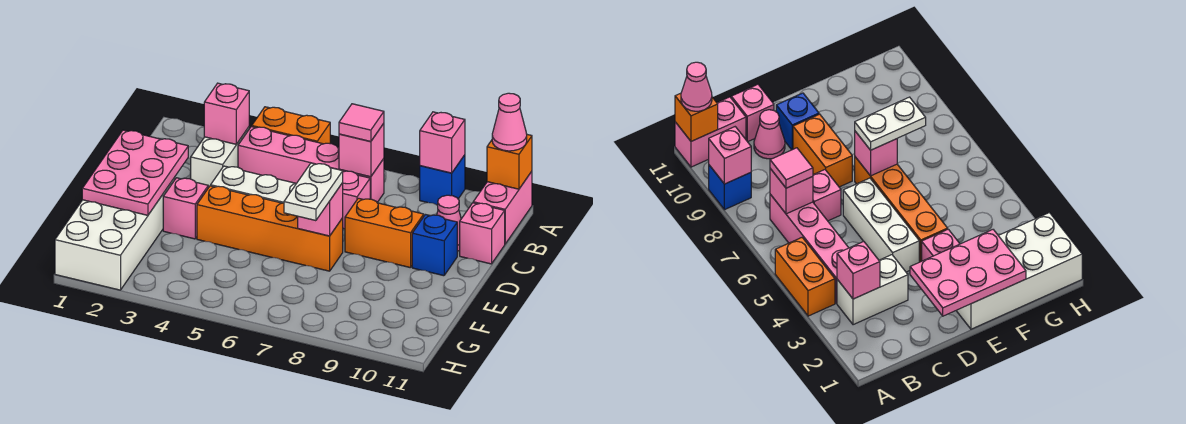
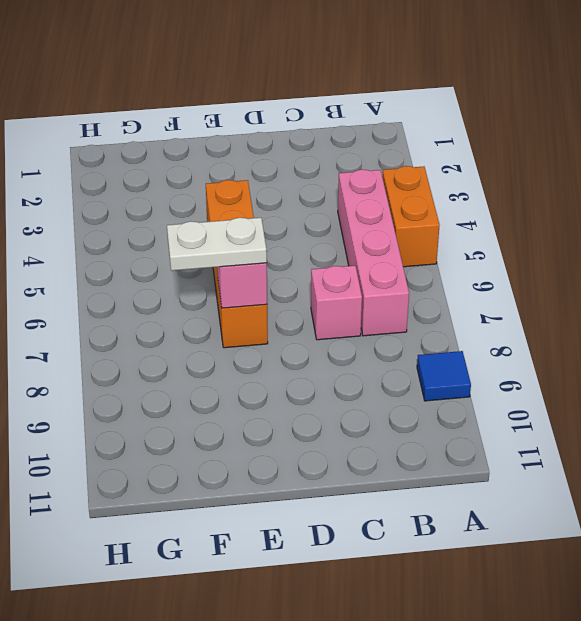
blue 1x1 tile [417,351,471,401] -> blue 1x1 brick [420,155,465,205]
none -> pink 1x2 brick [473,171,532,244]
none -> white 1x2 brick [191,127,249,188]
none -> pink 1x1 cone [437,195,461,251]

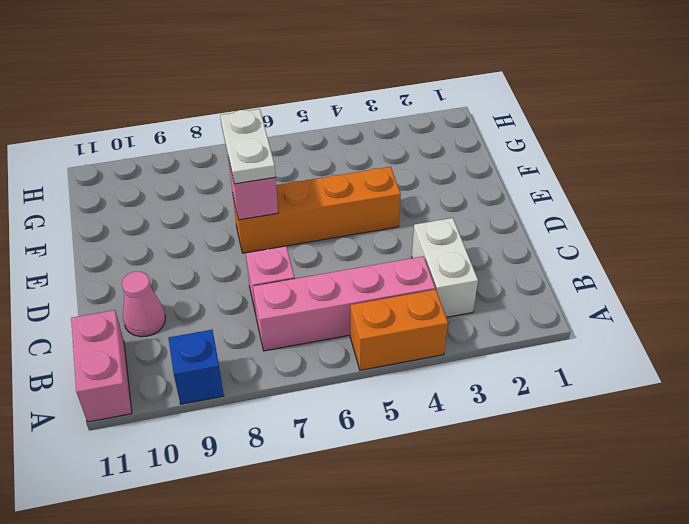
none -> pink 1x1 brick [460,203,505,264]
none -> white 1x3 brick [211,166,296,203]
none -> orange 1x2 brick [345,198,424,268]

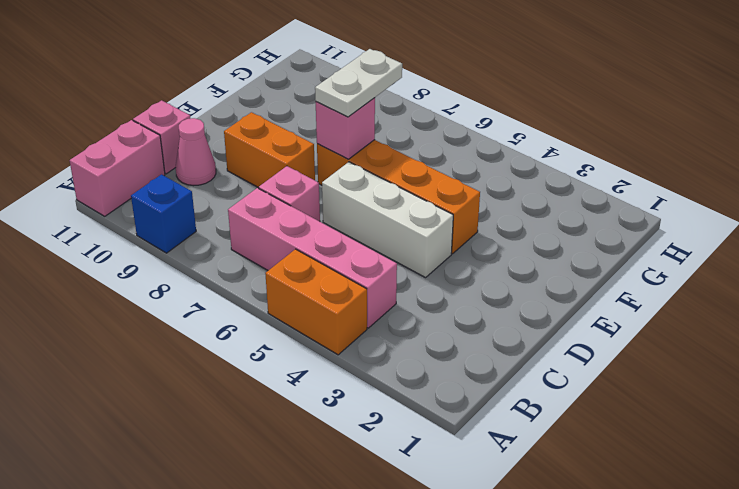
none -> white 1x2 brick [191,127,249,188]
none -> blue 1x1 brick [412,215,457,276]
none -> white 2x4 brick [55,178,175,290]

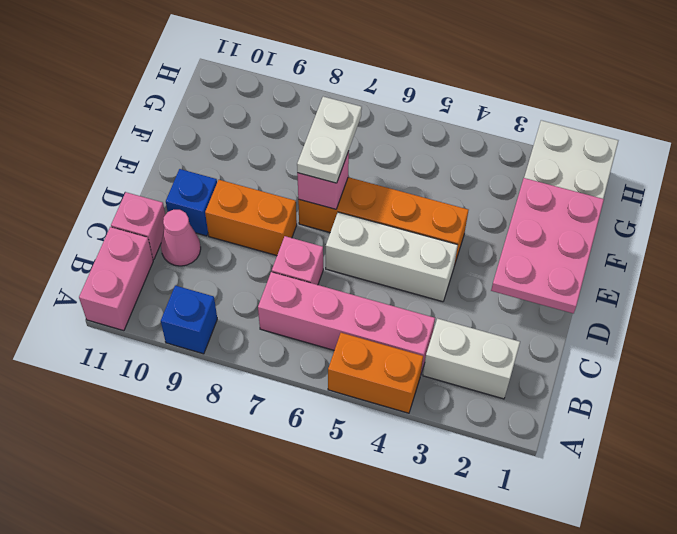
white 1x2 brick [423,319,520,399] -> white 1x2 brick turned to [191,127,249,188]
none -> pink 1x1 brick [163,178,208,239]
none -> pink 1x1 brick [420,112,465,173]
none -> orange 1x1 brick [487,135,532,189]

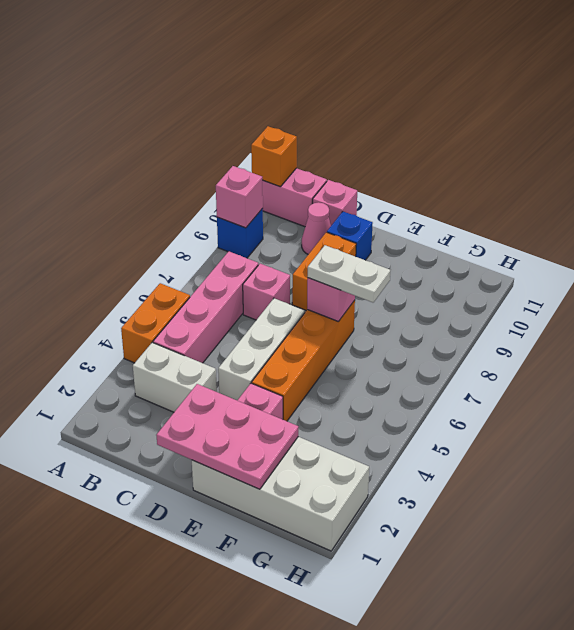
none -> pink 1x1 brick [204,83,249,144]
none -> pink 1x1 brick [339,123,384,177]
none -> pink 1x1 cone [492,93,527,151]

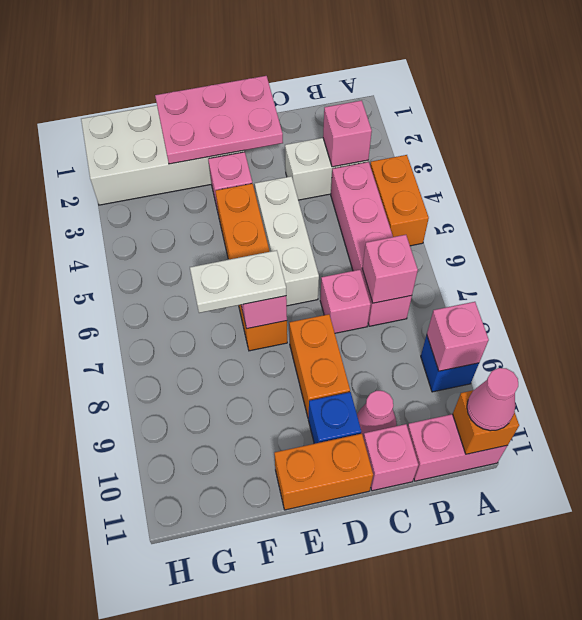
orange 1x2 brick [274,434,373,510] -> none
none -> pink 1x1 tile [339,104,384,141]

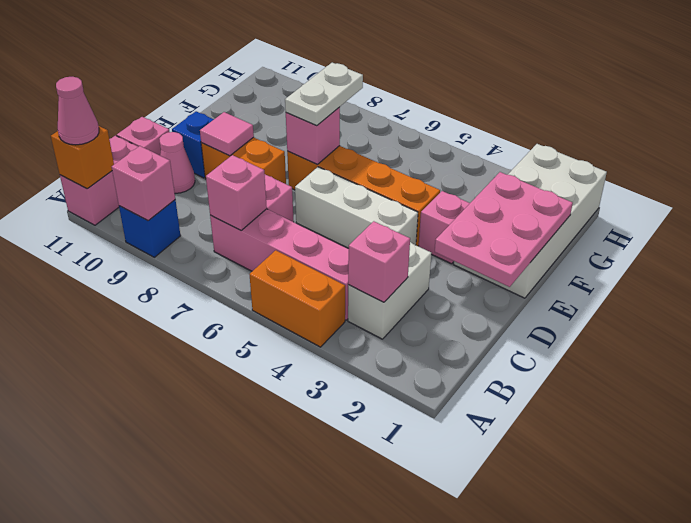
pink 1x1 tile [200,112,254,156] -> pink 1x1 tile moved to [339,104,384,141]

